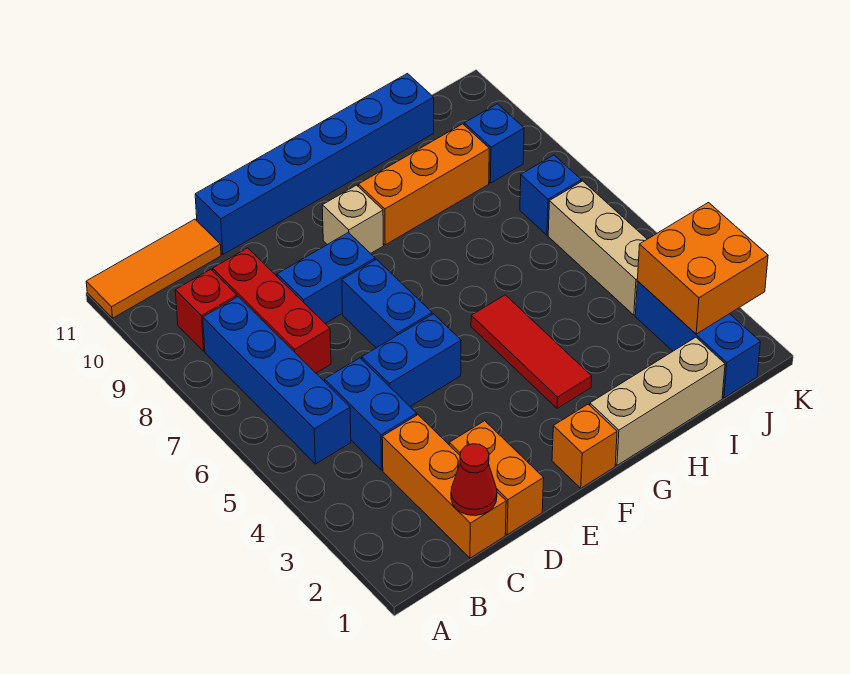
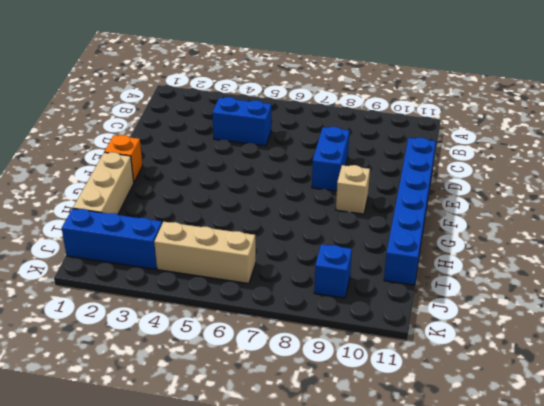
none -> orange 1x3 tile [86,219,221,318]
none -> blue 1x4 brick [203,297,351,464]
none -> red 1x1 brick [175,269,237,351]

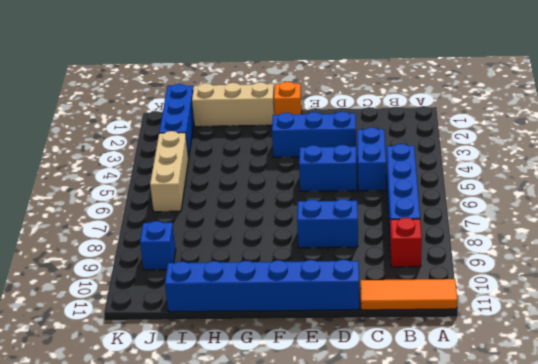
blue 1x3 brick [272,112,356,157] -> none
none -> orange 1x3 brick [382,415,506,558]
none -> red 1x3 brick [213,248,331,373]
none -> orange 1x2 brick [449,421,544,535]

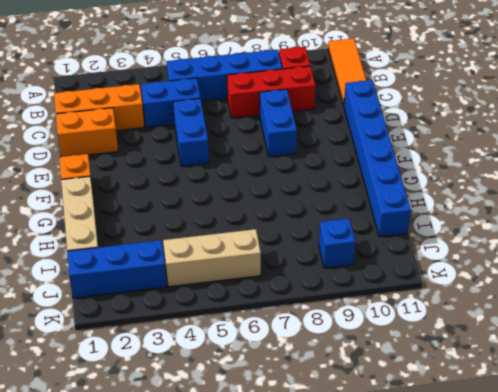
none -> blue 1x2 brick [342,259,432,348]
none -> tan 1x1 brick [322,185,384,253]
none -> red 1x3 tile [471,295,592,408]

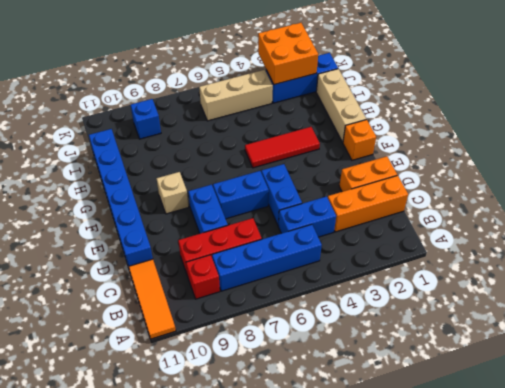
none -> orange 1x3 brick [358,124,489,245]
none -> blue 1x1 brick [520,155,581,235]
none -> red 1x1 cone [451,444,497,516]

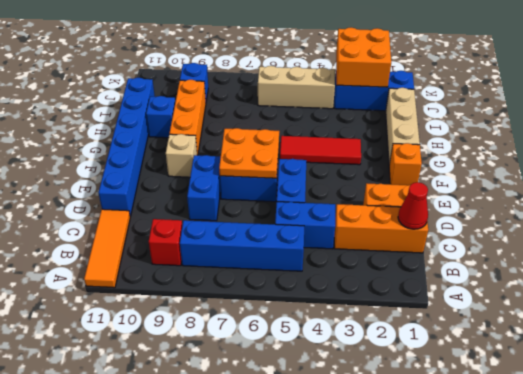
orange 2x2 plate [219,128,279,178] -> none
blue 1x1 brick [146,96,175,138] -> blue 1x1 brick moved to [520,155,581,235]
none -> red 1x3 brick [213,248,331,373]

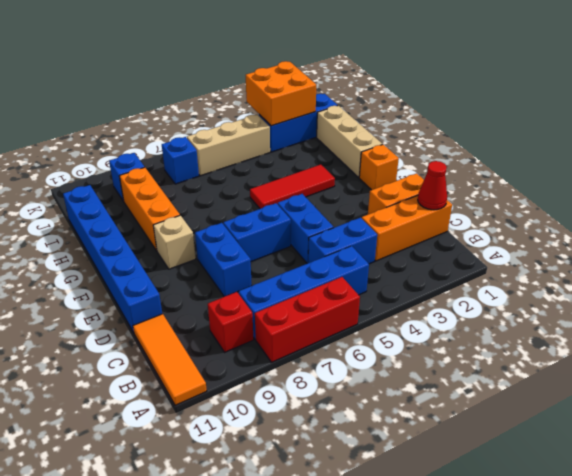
red 1x3 brick [255,277,360,362] -> red 1x3 brick moved to [213,248,331,373]

